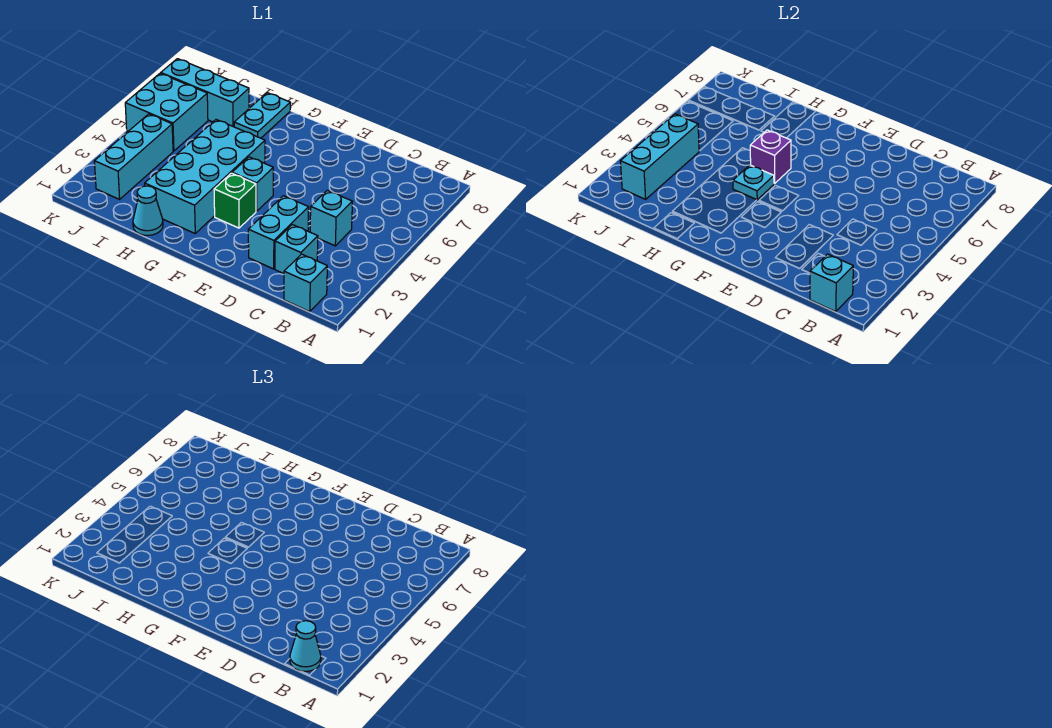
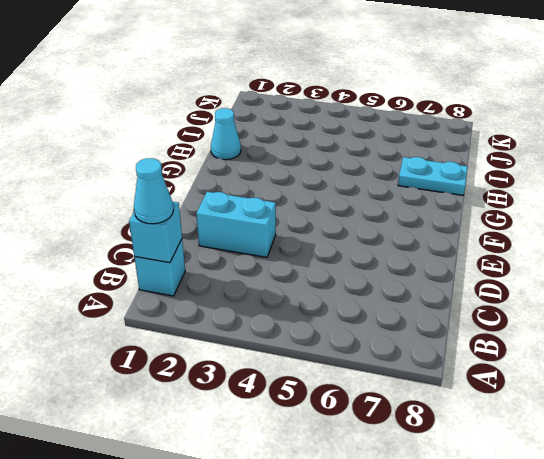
none -> cyan 1x1 brick [275,225,318,274]
none -> cyan 1x1 brick [310,190,352,246]
none -> green 1x1 brick [214,173,256,228]

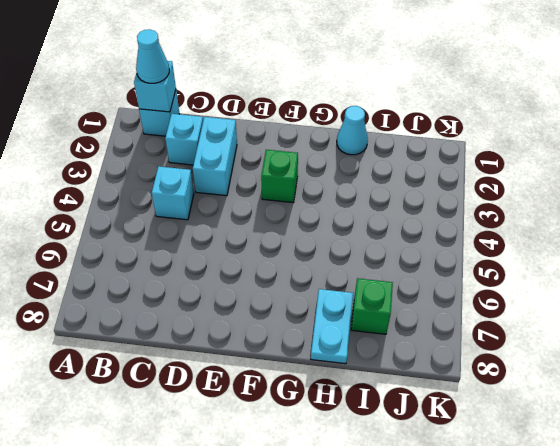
green 1x1 brick [351,278,393,334] -> cyan 1x3 brick [161,59,249,127]
none -> cyan 1x1 brick [232,157,273,211]
none -> cyan 2x4 brick [145,120,265,233]
none -> cyan 1x3 brick [94,114,173,199]

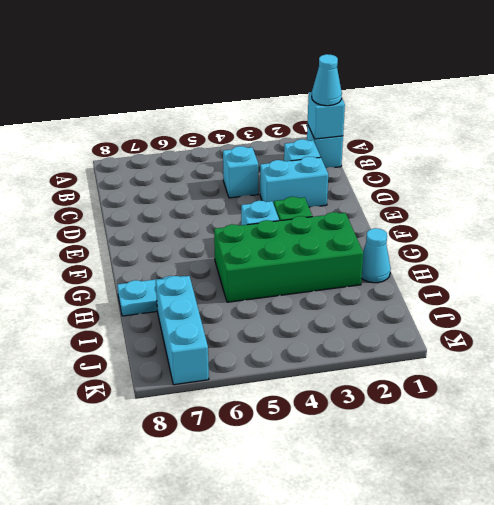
green 2x4 brick [214,212,363,302] -> cyan 2x4 brick [145,120,265,233]
none -> cyan 1x3 brick [94,114,173,199]
none -> cyan 2x2 brick [125,73,208,151]
none -> cyan 1x1 plate [733,165,774,200]

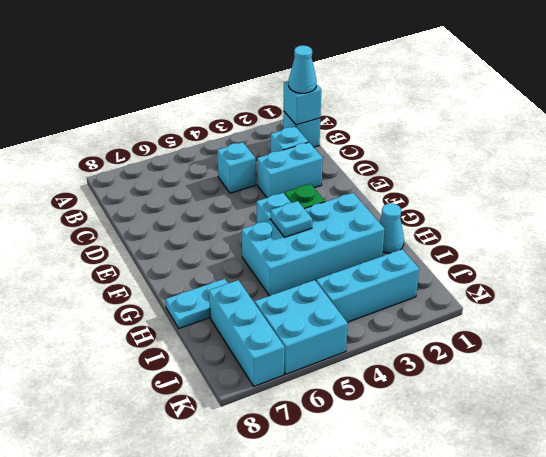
none -> purple 1x1 brick [750,130,791,184]
none -> cyan 1x3 brick [620,114,699,199]

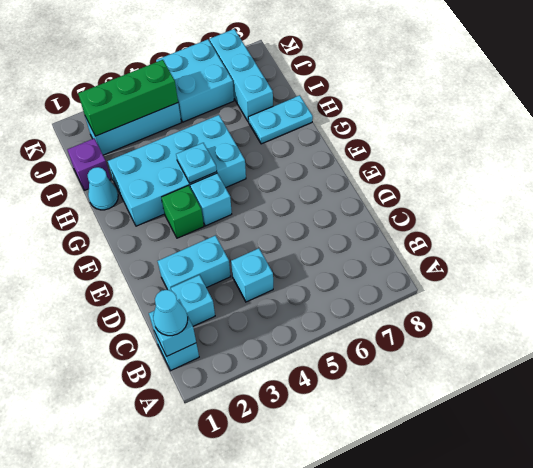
purple 1x1 brick [67,138,111,190] -> purple 1x1 brick moved to [750,130,791,184]
green 1x3 brick [78,60,178,136] -> cyan 1x3 brick [620,114,699,199]

